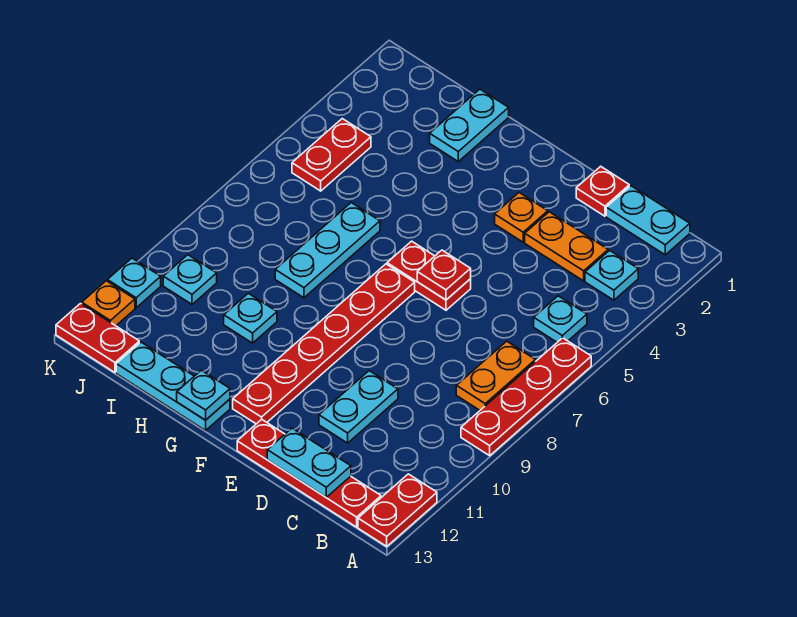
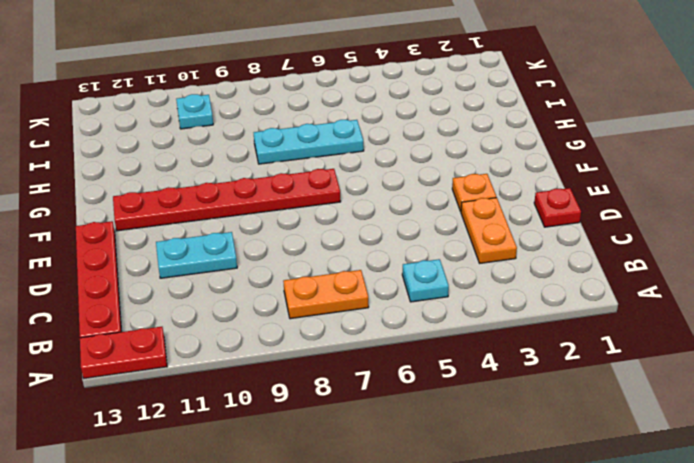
none -> red 1x4 plate [461,338,591,456]
none -> cyan 1x2 plate [606,186,690,255]
none -> cyan 1x1 plate [585,250,638,300]

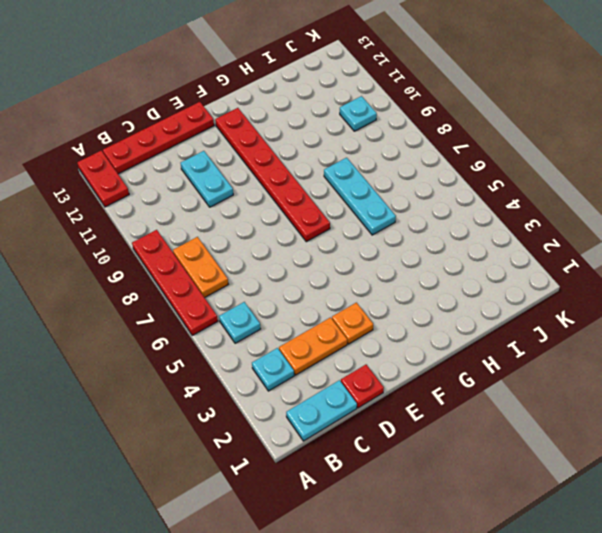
none -> red 1x2 plate [387,241,471,310]
none -> cyan 1x3 plate [116,342,230,430]
none -> cyan 1x2 plate [430,89,509,161]

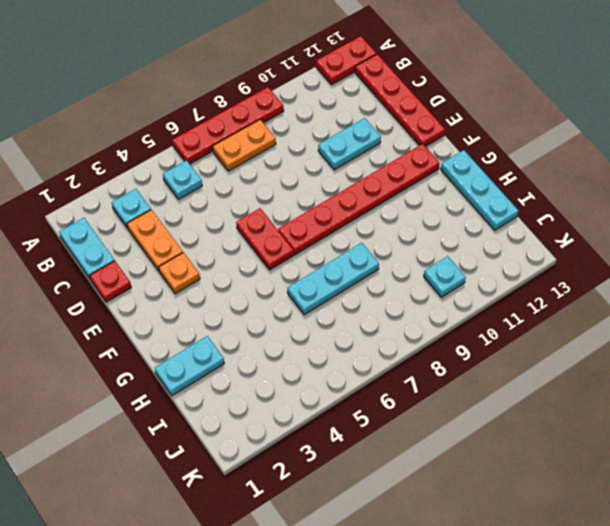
none -> cyan 1x1 plate [224,293,277,343]
none -> red 1x2 plate [292,119,371,191]
none -> red 1x2 plate [56,304,139,372]

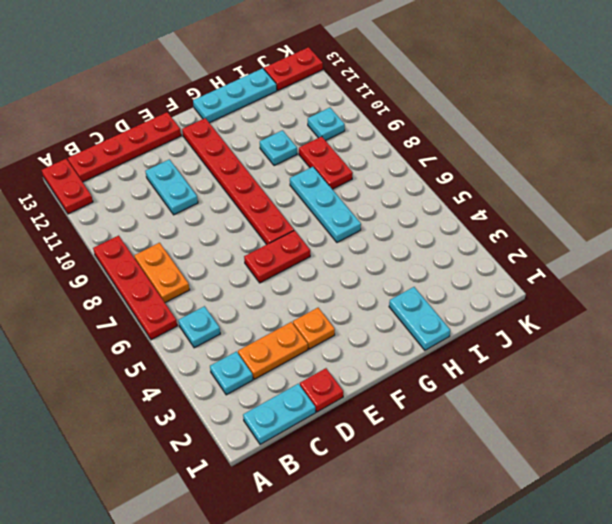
red 1x2 plate [299,136,353,189] -> red 1x2 plate moved to [292,119,371,191]
none -> cyan 1x1 plate [107,258,161,308]
none -> orange 1x1 plate [82,281,135,326]
none -> cyan 1x2 plate [267,428,351,497]

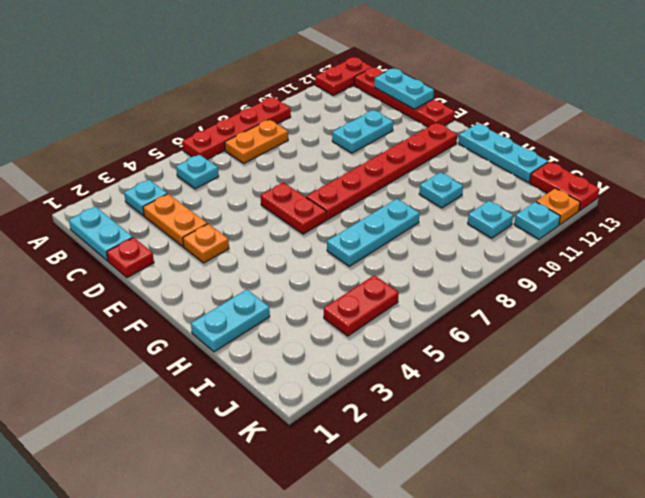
none -> red 1x1 plate [417,250,471,300]
none -> cyan 1x1 plate [177,370,230,420]

